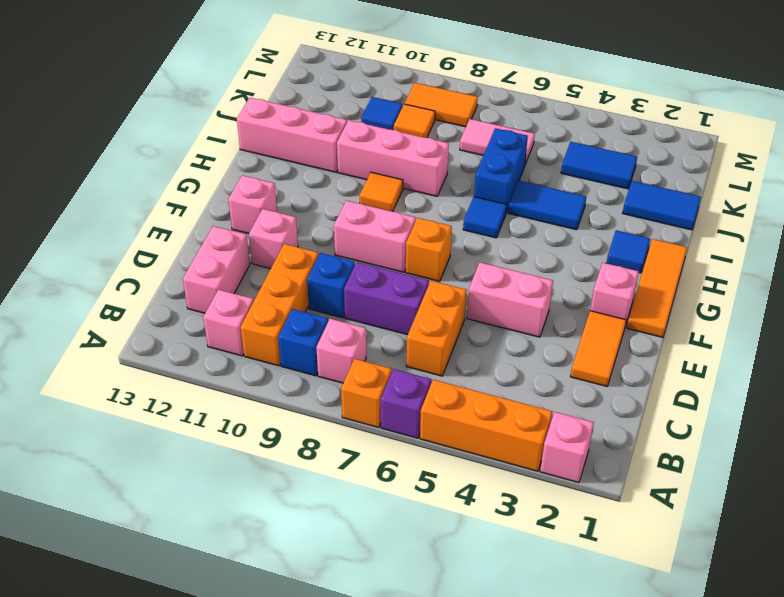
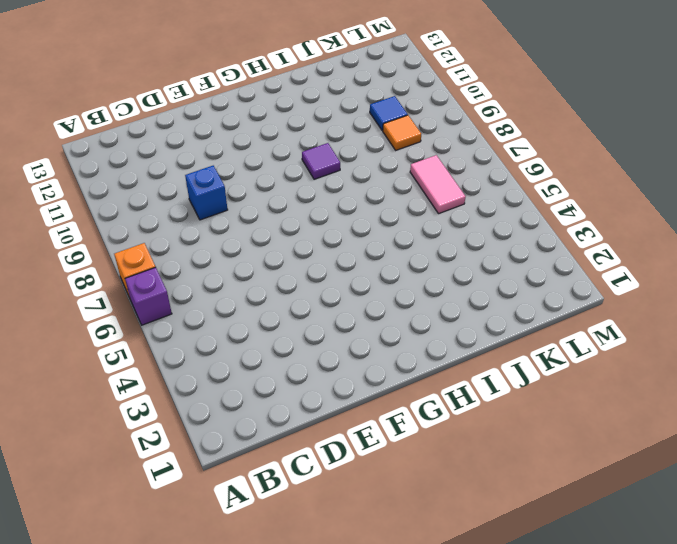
purple 1x1 tile [302,143,340,179] -> orange 1x1 tile [359,172,403,212]
none -> pink 1x1 brick [540,412,594,483]
none -> orange 1x3 brick [420,380,552,471]
none -> pink 1x1 brick [316,319,366,383]
none -> blue 1x1 brick [278,309,328,376]

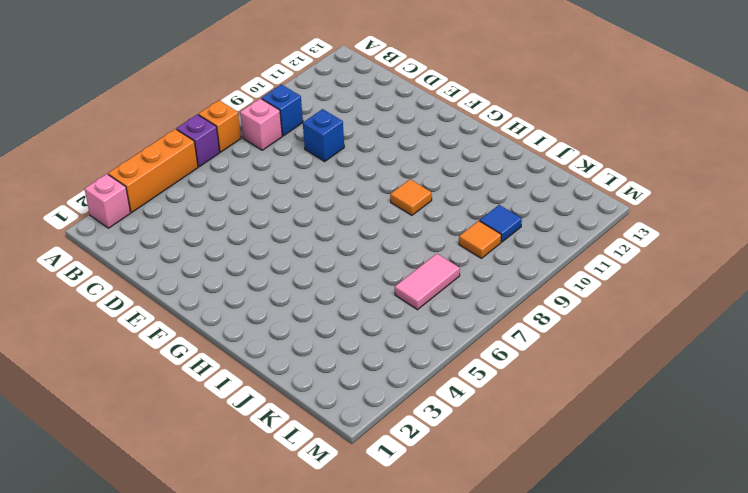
none -> orange 1x3 brick [241,244,318,366]
none -> pink 1x1 brick [203,290,254,356]
none -> orange 1x2 brick [406,281,467,376]
none -> pink 1x2 brick [183,226,250,313]

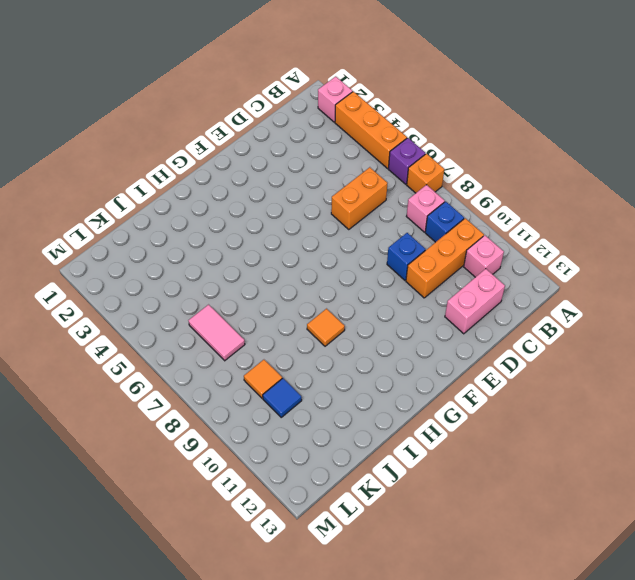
none -> orange 1x2 tile [570,311,626,386]
none -> purple 1x2 brick [344,262,429,335]
none -> pink 1x2 brick [467,262,553,337]
none -> pink 1x1 brick [249,209,298,269]

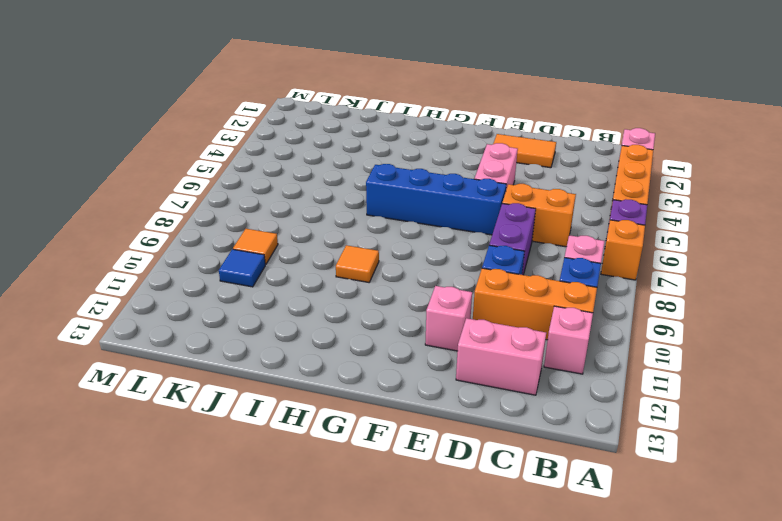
blue 1x4 brick [366,164,506,235] -> blue 1x1 tile [463,197,507,238]
none -> orange 1x3 tile [627,239,687,337]
none -> pink 1x1 brick [590,263,639,326]
none -> orange 1x1 brick [406,218,452,281]
none -> pink 1x2 brick [334,201,416,272]

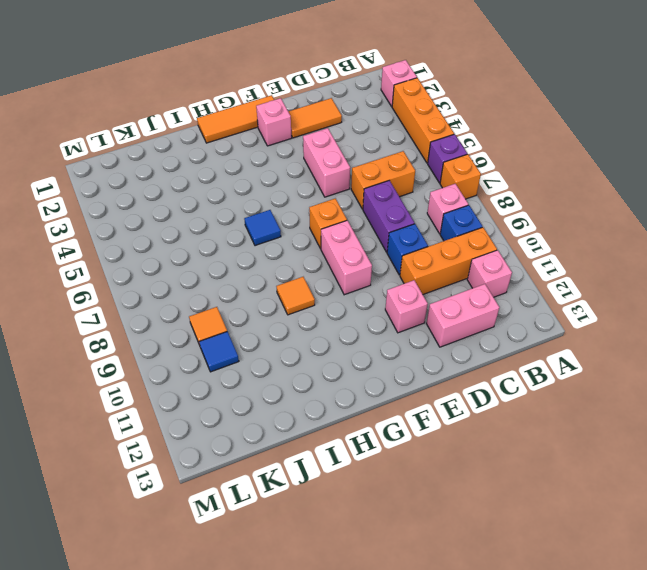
none -> pink 1x1 brick [228,175,277,234]
none -> blue 1x1 tile [607,230,650,273]
none -> blue 1x2 tile [508,181,586,230]
none -> blue 1x2 brick [474,128,528,213]

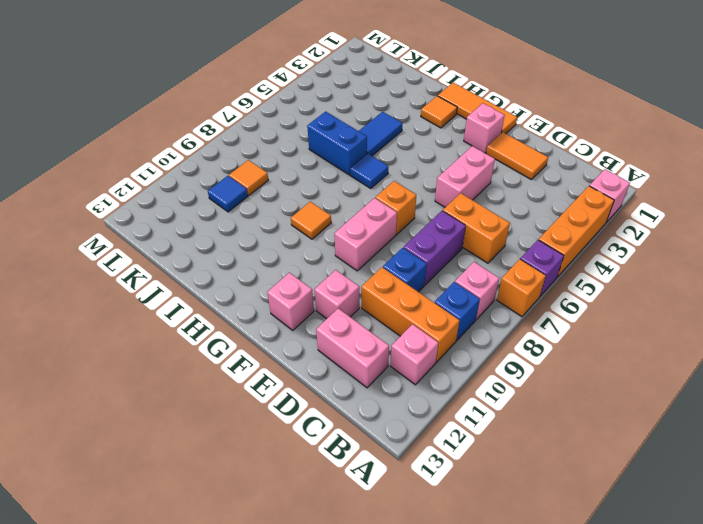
orange 1x1 tile [421,96,457,128] -> blue 1x1 tile [607,230,650,273]
none -> pink 1x3 brick [337,120,449,196]
none -> pink 1x3 brick [237,98,347,172]
none -> blue 1x2 tile [623,181,701,230]
none -> blue 1x2 tile [561,142,637,189]

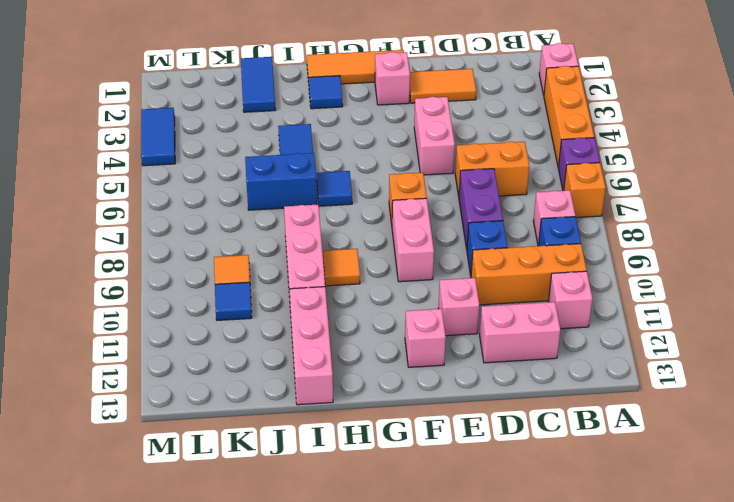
blue 1x2 tile [141,108,175,166] -> blue 1x2 tile moved to [561,142,637,189]
none -> pink 1x2 tile [460,119,535,164]
none -> orange 1x2 tile [405,83,478,127]

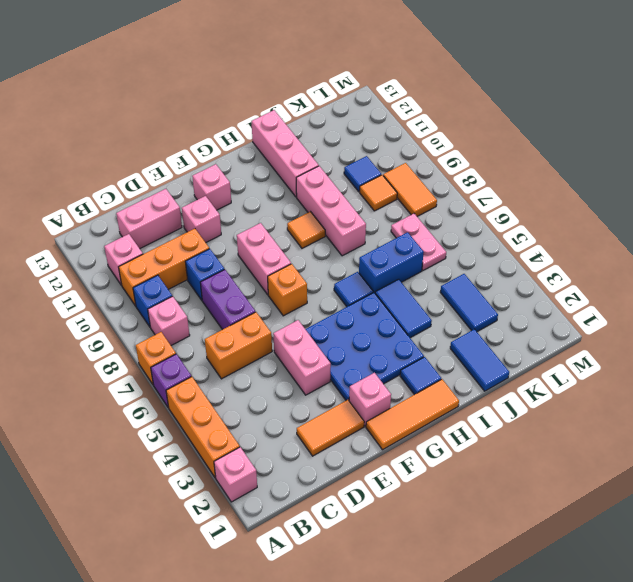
blue 3x3 plate [305,292,424,400] -> none
pink 1x2 plate [391,214,446,270] -> pink 1x2 tile [460,119,535,164]

